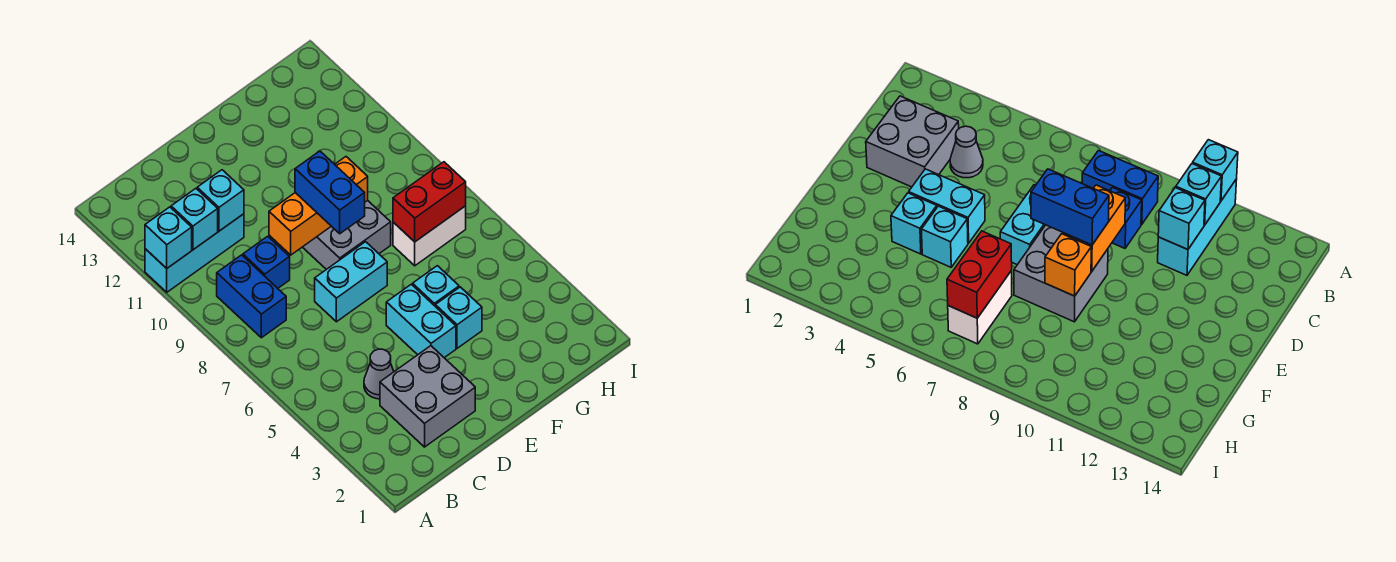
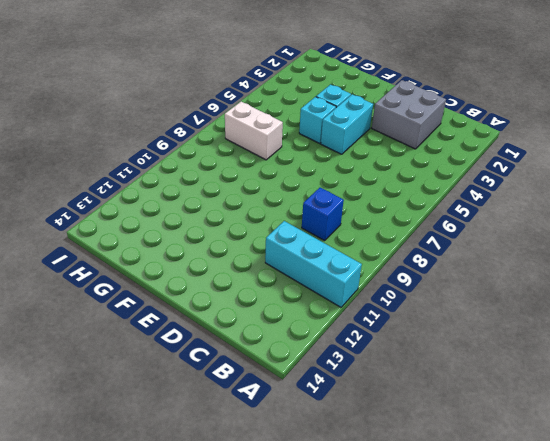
none -> blue 1x2 brick [217,255,286,338]
none -> grey 1x1 cone [364,349,394,399]
none -> cyan 1x2 brick [315,242,387,322]

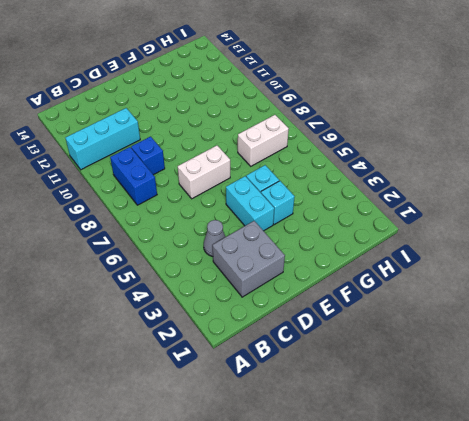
white 1x2 brick [178,146,230,199] -> cyan 1x2 brick [315,242,387,322]
none -> grey 2x2 brick [303,200,391,269]
none -> cyan 1x1 brick [145,207,192,268]
none -> cyan 1x1 brick [171,189,218,250]

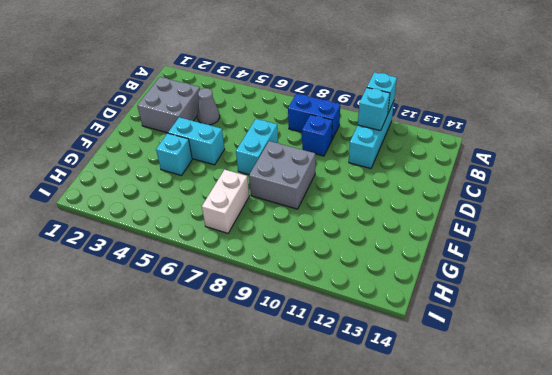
none -> cyan 1x1 brick [413,266,459,306]
none -> cyan 1x1 brick [197,170,244,231]
none -> orange 1x2 brick [269,193,331,255]

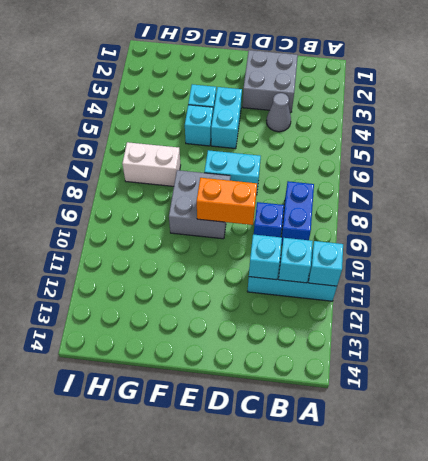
none -> orange 1x1 brick [335,157,368,202]
none -> red 1x2 brick [393,162,466,242]
none -> blue 1x2 brick [295,151,365,234]

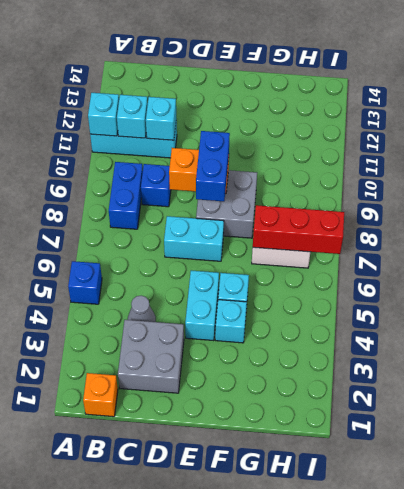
blue 1x1 brick [68,261,102,304] -> none
orange 1x1 brick [83,373,118,417] -> orange 1x1 brick moved to [335,157,368,202]
red 1x3 brick [253,205,344,254] -> red 1x2 brick [393,162,466,242]

